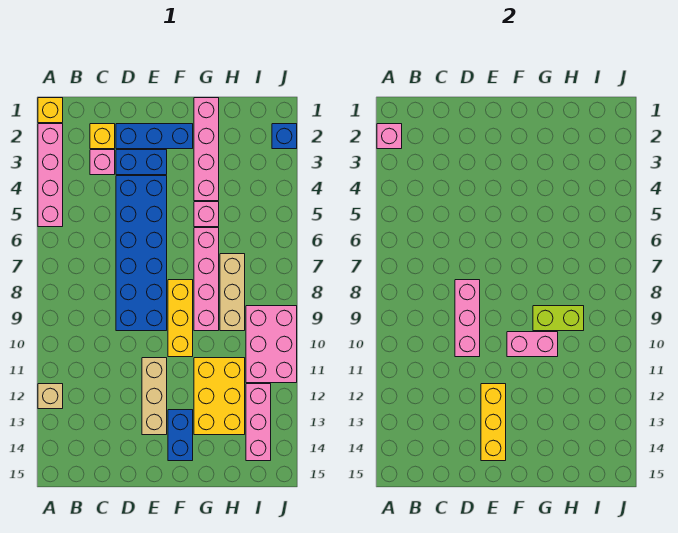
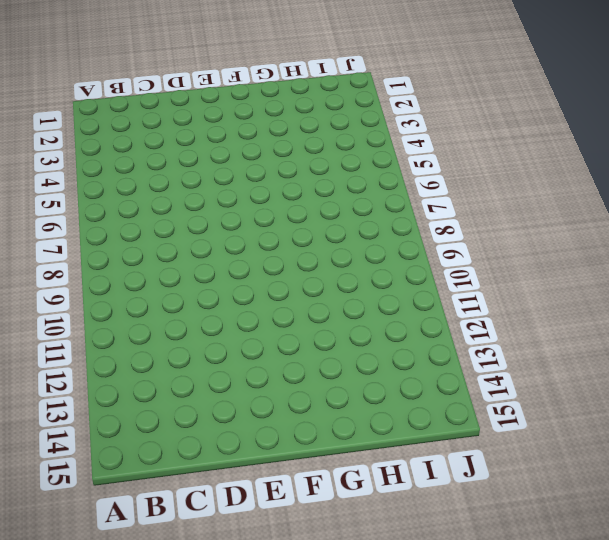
none -> yellow 1x1 brick [38,98,63,123]
none -> pink 1x4 brick [38,124,63,227]
none -> tan 1x1 brick [38,384,63,409]

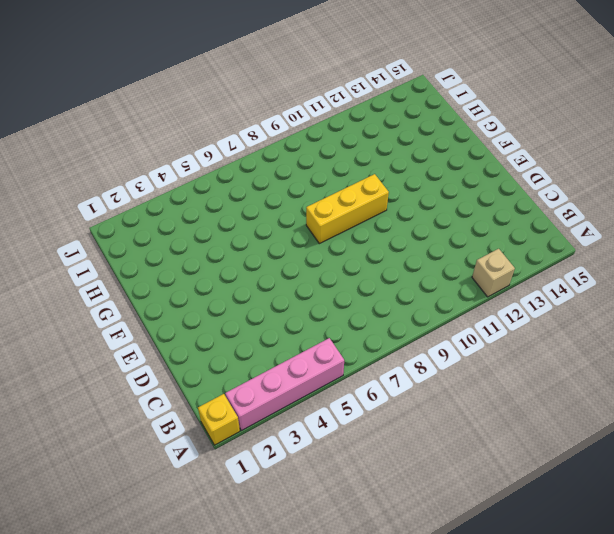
none -> yellow 1x1 brick [90,124,115,149]
none -> pink 1x1 brick [90,150,115,175]
none -> blue 1x3 brick [116,124,193,149]

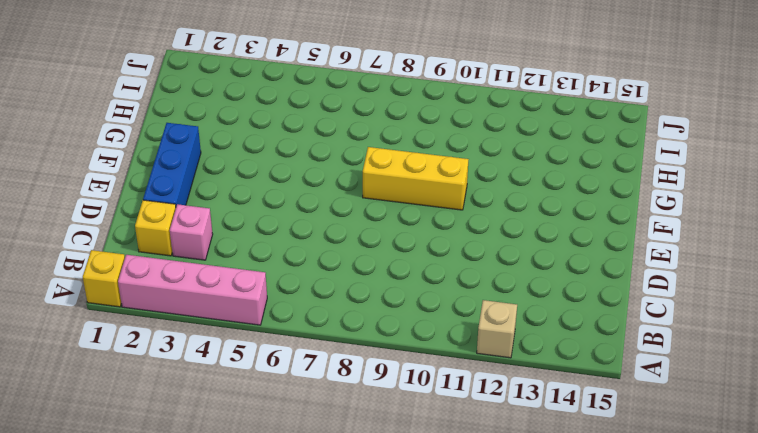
none -> blue 1x2 brick [116,150,167,175]
none -> blue 2x6 brick [116,176,167,331]
none -> tan 1x3 brick [142,358,167,435]

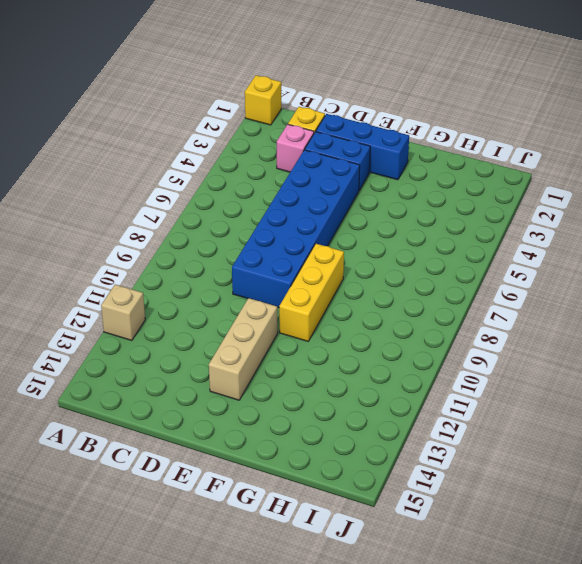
none -> pink 1x4 brick [38,124,63,227]
none -> blue 1x2 brick [168,410,193,461]
none -> pink 1x4 brick [194,98,219,201]

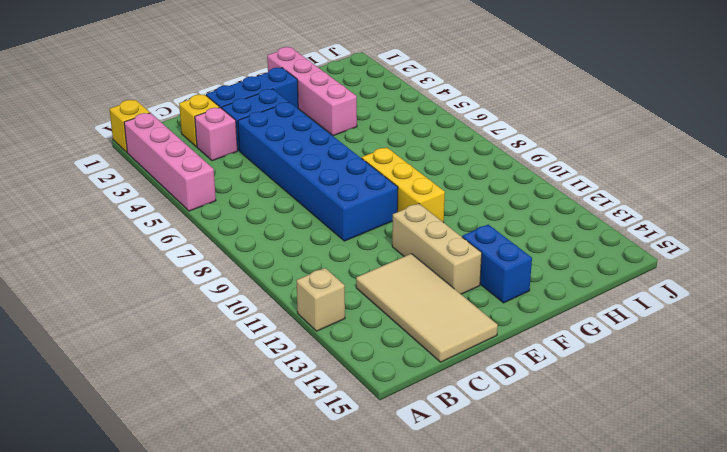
tan 2x4 tile [356,254,498,362] -> none
none -> pink 1x1 brick [194,202,219,227]
none -> pink 1x4 brick [194,228,219,331]
none -> yellow 2x3 brick [194,358,245,435]

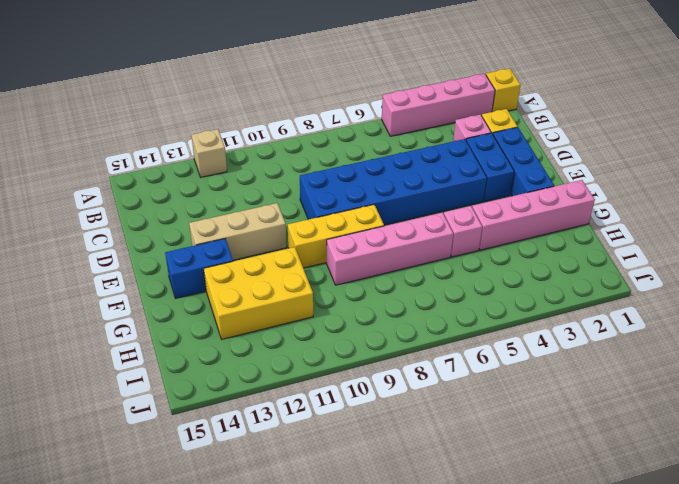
none -> tan 1x3 brick [220,254,245,331]
none -> pink 2x3 brick [246,306,297,383]
none -> pink 1x3 brick [246,384,271,461]

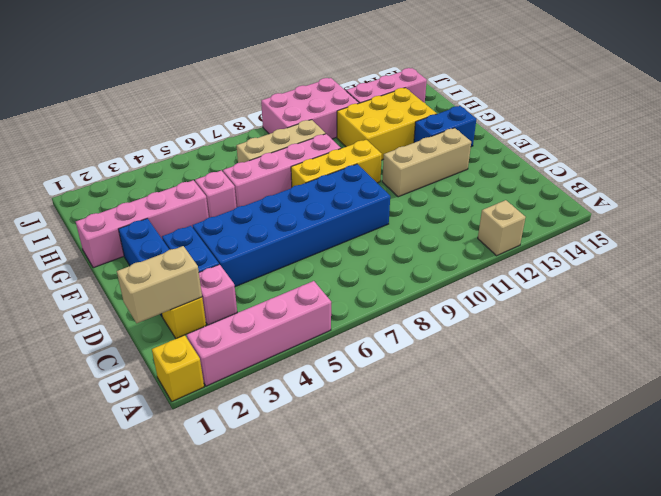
tan 1x2 brick [117,246,202,323] -> none
none -> blue 1x1 brick [272,124,297,149]
none -> pink 1x1 brick [377,124,402,149]
none -> pink 1x3 brick [455,280,480,357]

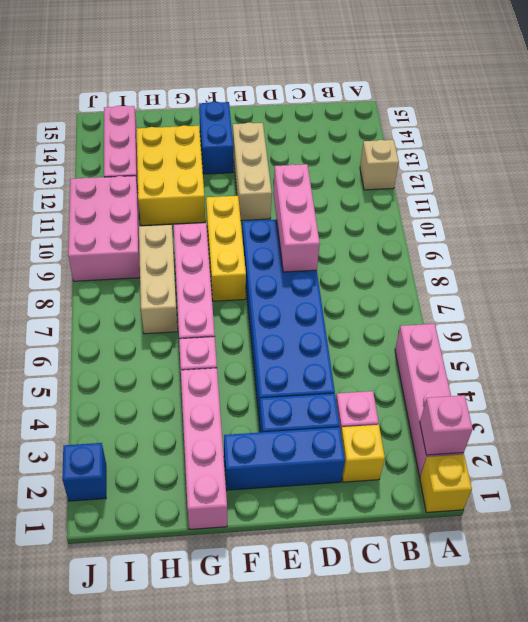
none -> yellow 1x3 brick [481,384,506,461]
none -> pink 1x2 brick [507,332,558,357]
none -> lime 1x2 brick [533,306,584,331]

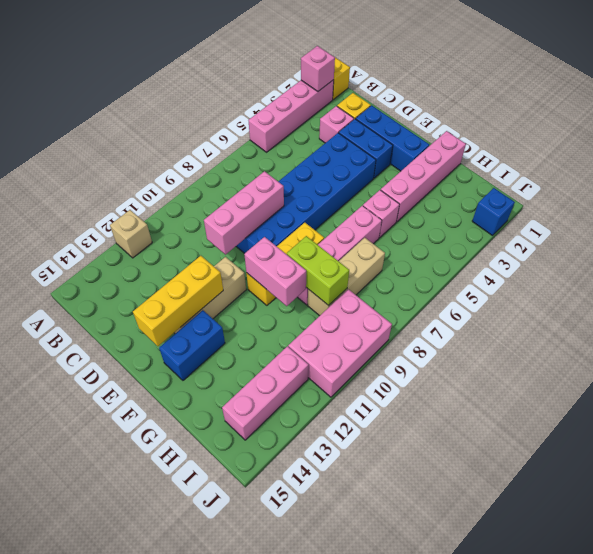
none -> yellow 2x3 brick [194,358,245,435]

